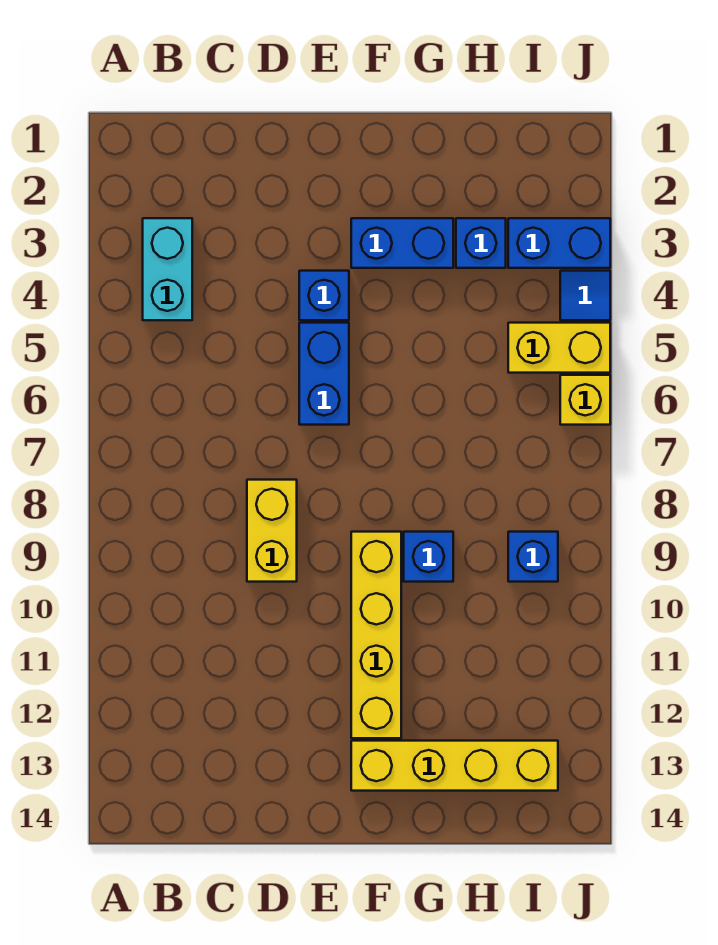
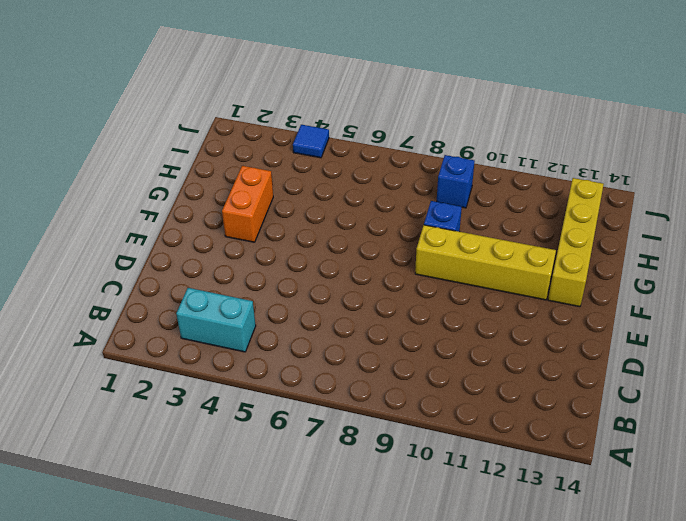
orange 1x2 brick [222,166,273,242] -> blue 1x2 brick [351,218,453,268]
none -> yellow 1x2 brick [247,480,297,582]
none -> blue 1x1 brick [299,271,349,320]
none -> blue 1x2 brick [299,323,349,425]

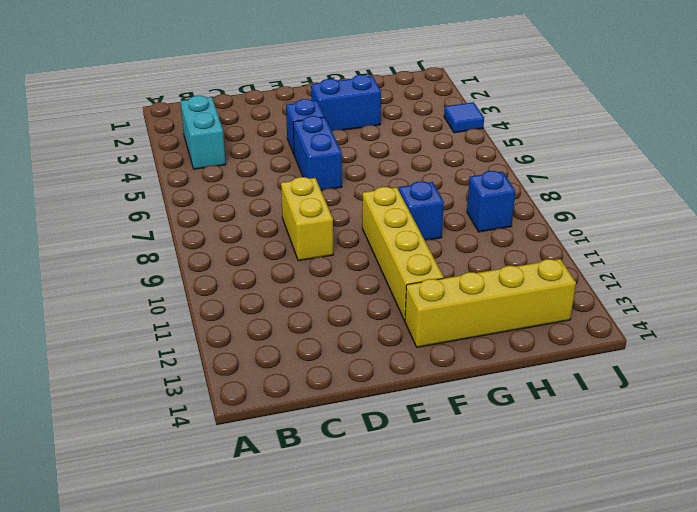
none -> blue 1x1 brick [456,218,506,268]
none -> blue 1x2 brick [508,218,610,268]
none -> yellow 1x2 brick [508,323,610,373]

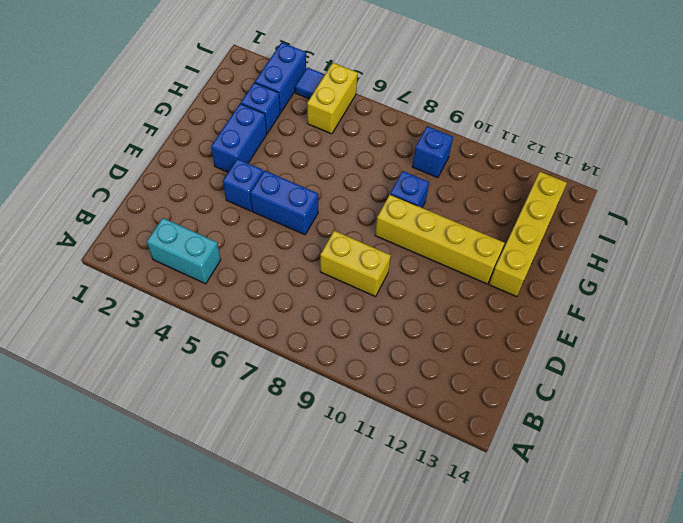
none -> yellow 1x1 brick [560,375,610,425]

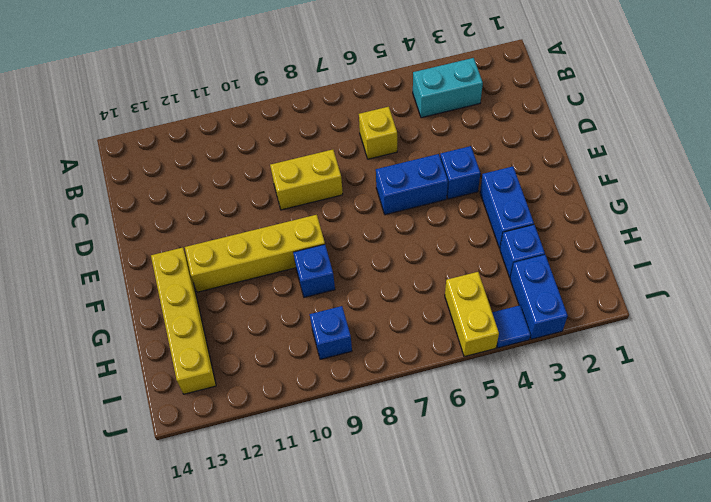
yellow 1x1 brick [359,107,397,159] -> yellow 1x1 brick moved to [560,375,610,425]

